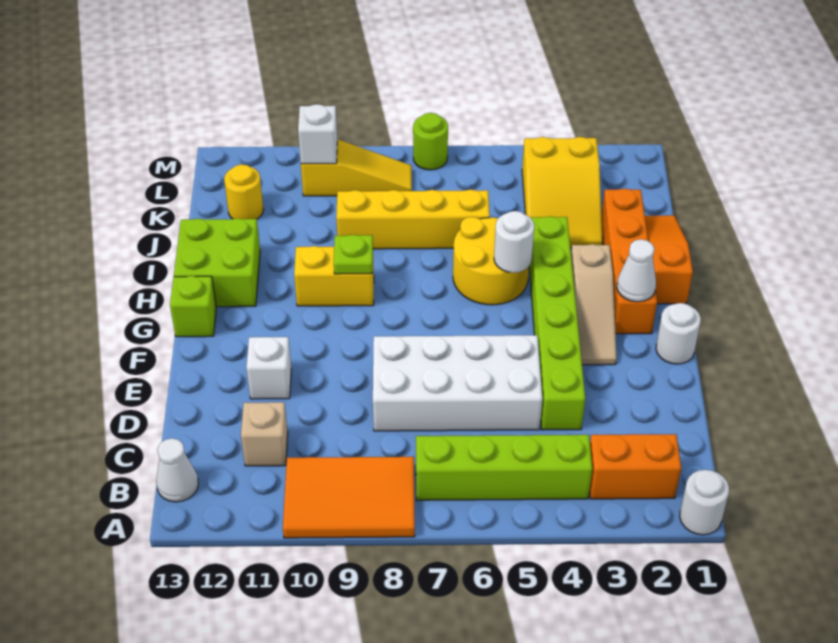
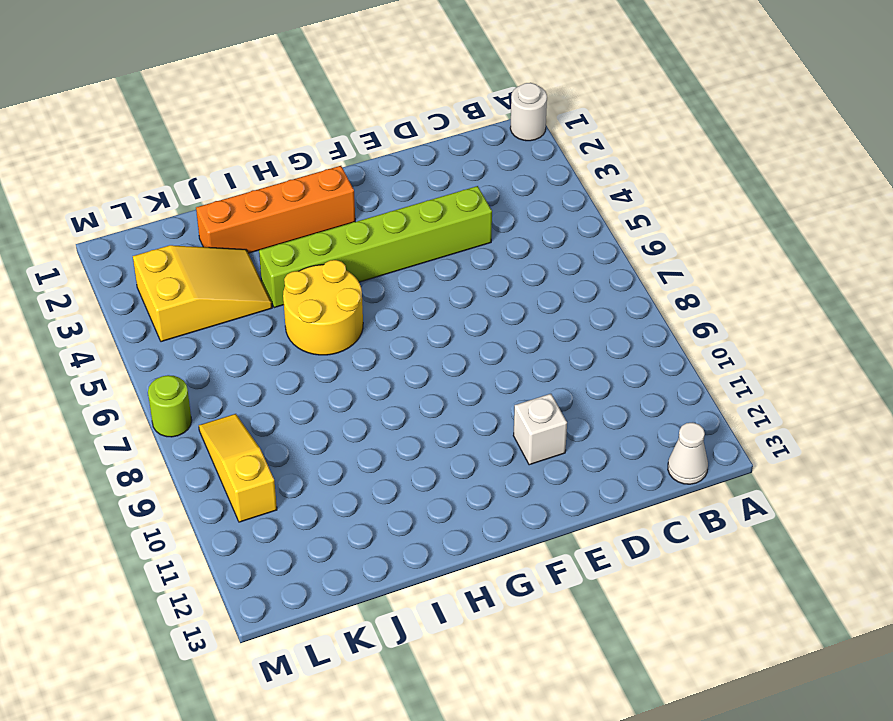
none -> orange 2x3 tile [283,457,415,538]
none -> orange 1x2 brick [589,434,681,499]
none -> lime 1x4 brick [416,435,592,500]

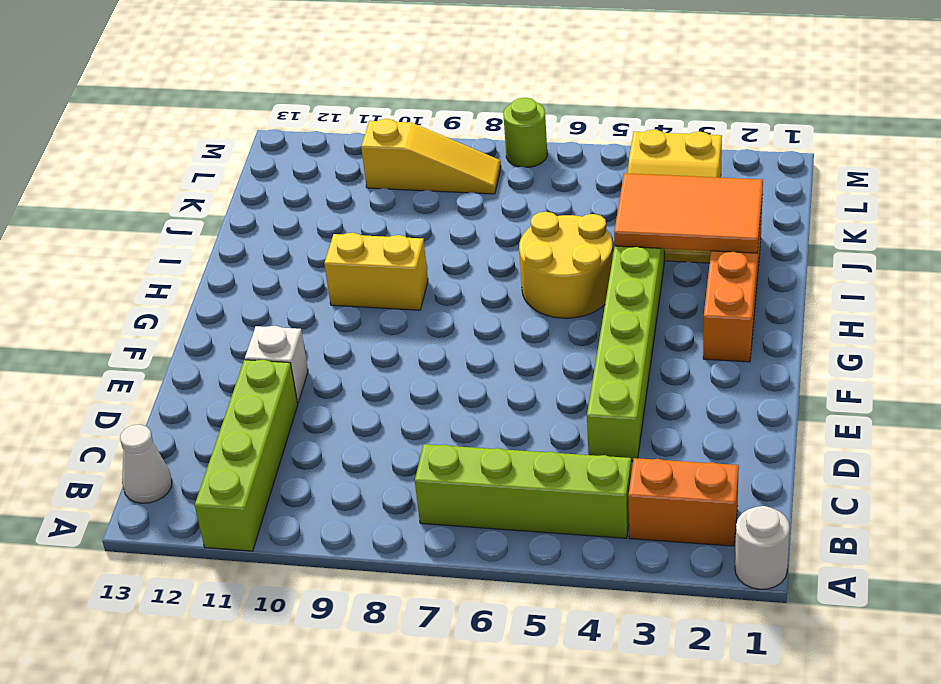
lime 1x4 brick [195,360,298,551] -> tan 1x1 brick [241,402,288,466]
orange 2x3 tile [614,173,763,253] -> orange 2x3 tile moved to [283,457,415,538]
none -> white 2x4 brick [373,335,542,431]
none -> white 1x1 round brick [656,303,701,364]
none -> tan 1x3 slope [571,244,617,365]

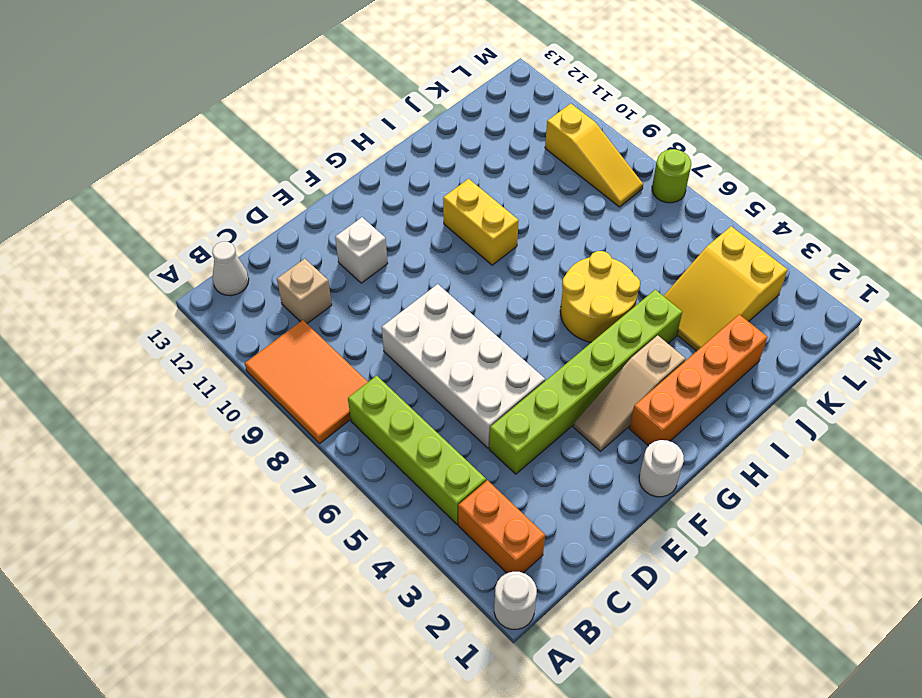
none -> lime 1x1 brick [170,276,216,337]
none -> orange 1x3 slope [645,215,693,304]
none -> lime 2x2 brick [174,218,260,307]

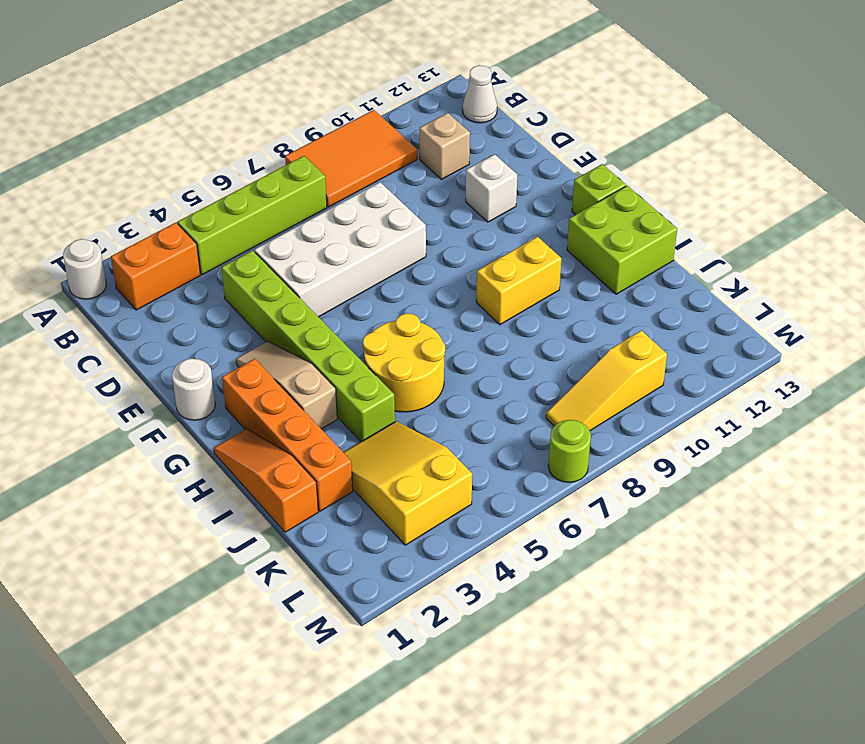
orange 1x3 slope [214,429,318,532] -> orange 1x3 slope turned to [645,215,693,304]
none -> yellow 1x4 brick [336,190,490,249]
none -> yellow 1x1 round brick [224,164,263,219]
none -> white 1x1 cone [617,239,656,302]

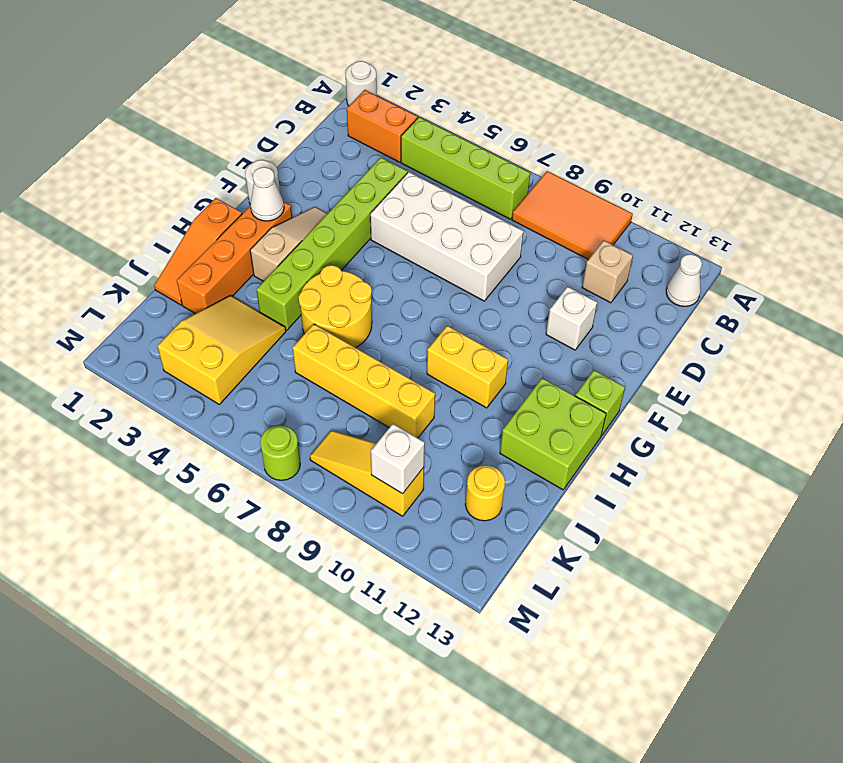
none -> white 1x1 round brick [494,211,534,273]
none -> lime 1x1 plate [334,235,373,274]

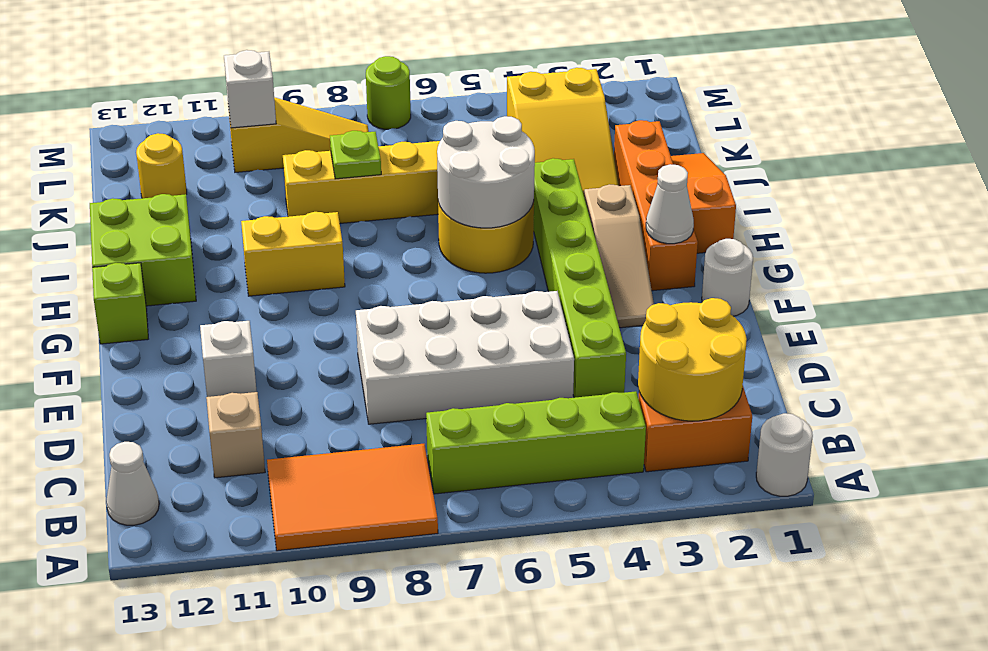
yellow 2x2 round brick [638,298,747,421] -> none
white 2x2 round brick [437,116,535,228] -> white 1x1 round brick [494,211,534,273]
lime 1x1 plate [330,131,381,179] -> lime 1x1 plate moved to [334,235,373,274]

